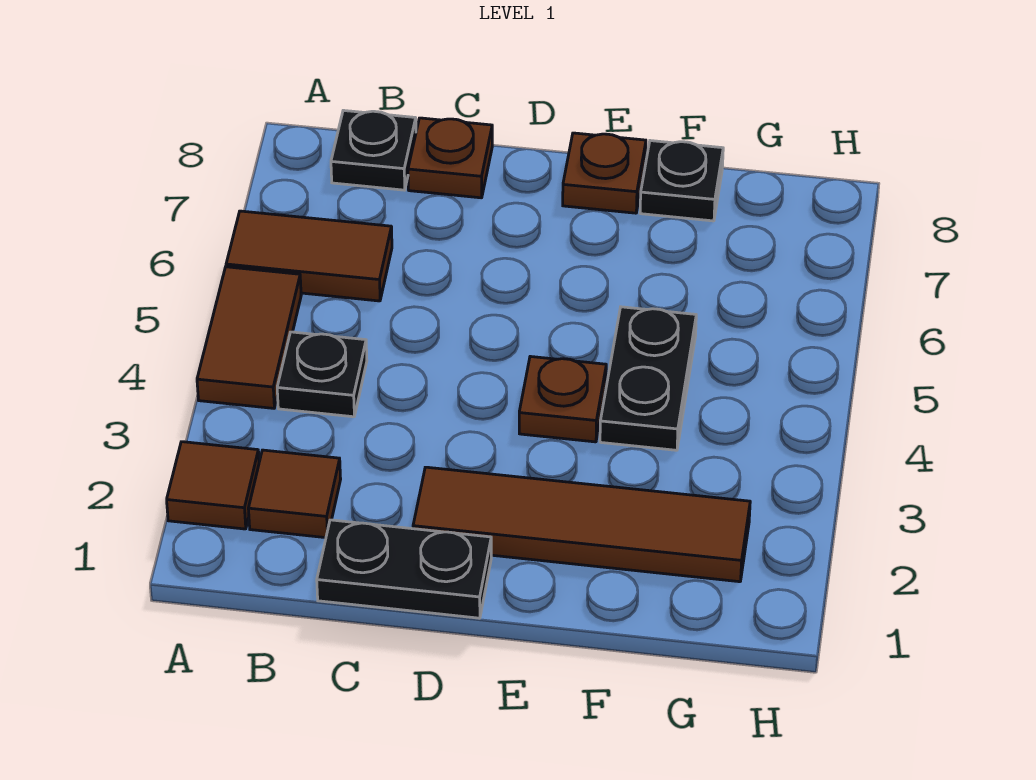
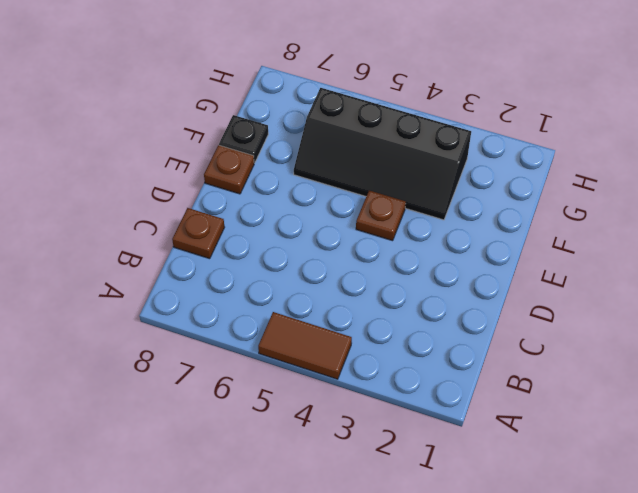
black 2x4 slope [294,88,471,220] -> black 1x2 plate [600,307,696,450]
none -> brown 1x1 tile [167,442,259,529]
none -> brown 1x2 tile [226,211,392,301]
none -> brown 1x1 tile [248,450,341,538]

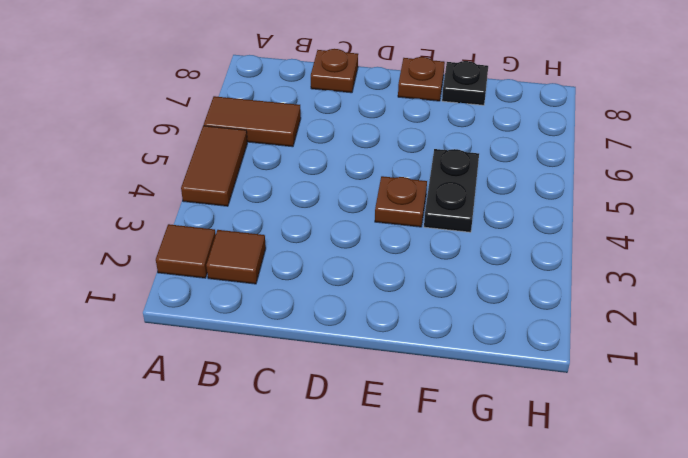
none -> black 1x1 plate [277,332,367,417]
none -> black 1x1 plate [331,110,416,190]
none -> black 1x2 plate [317,520,491,618]

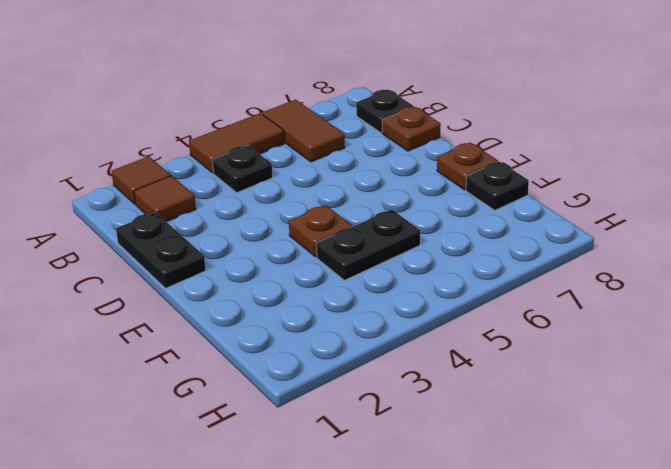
none -> brown 1x4 tile [413,467,750,582]

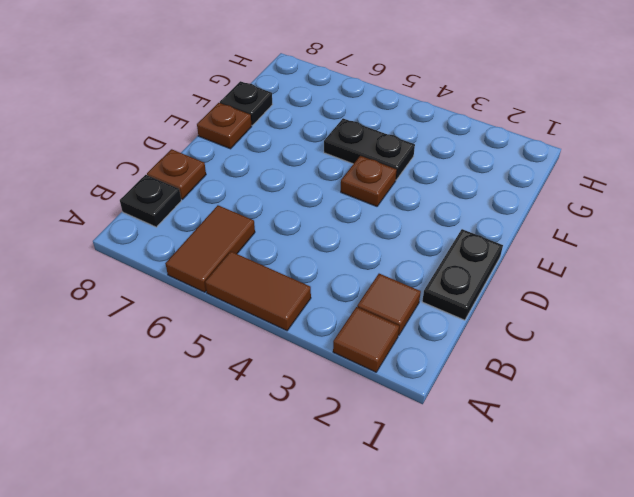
none -> black 1x1 plate [277,332,367,417]
none -> brown 1x4 tile [413,467,750,582]

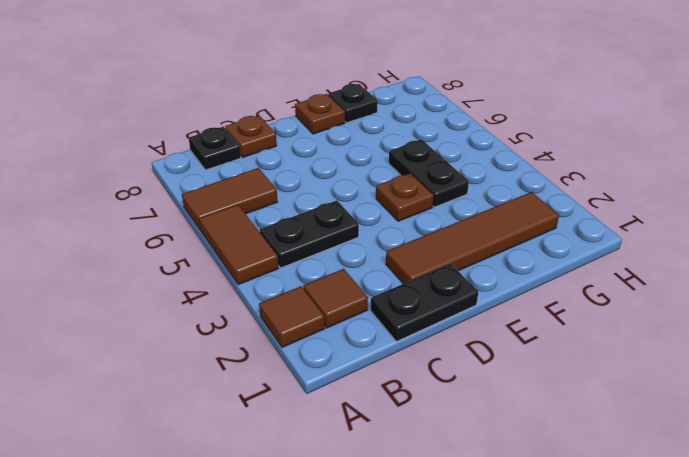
black 1x2 plate [260,201,359,268] -> black 1x1 plate [277,332,367,417]

